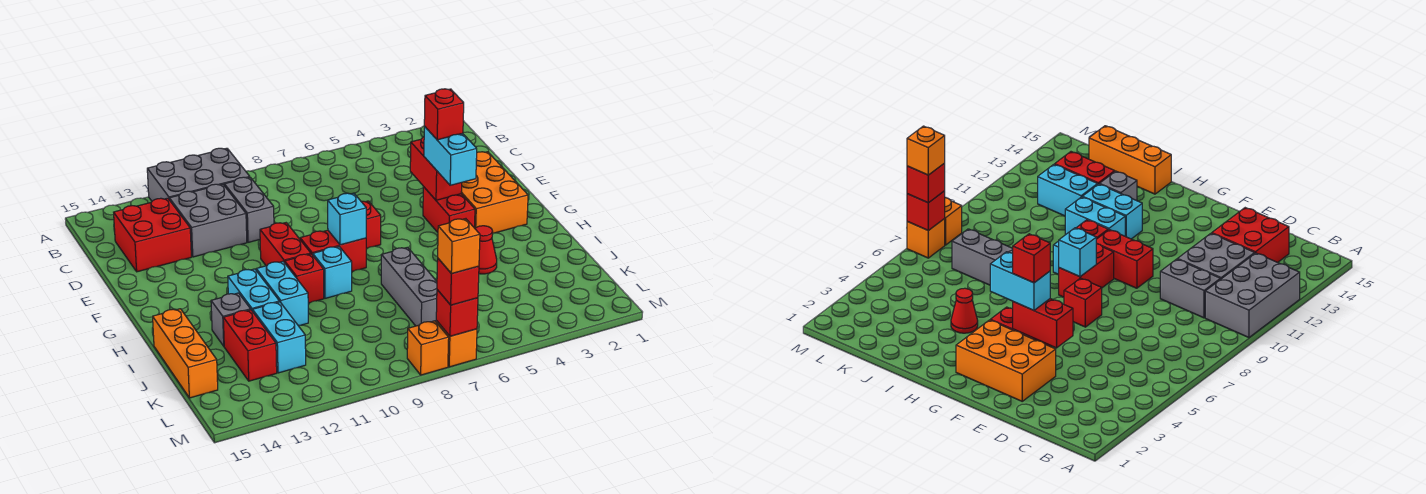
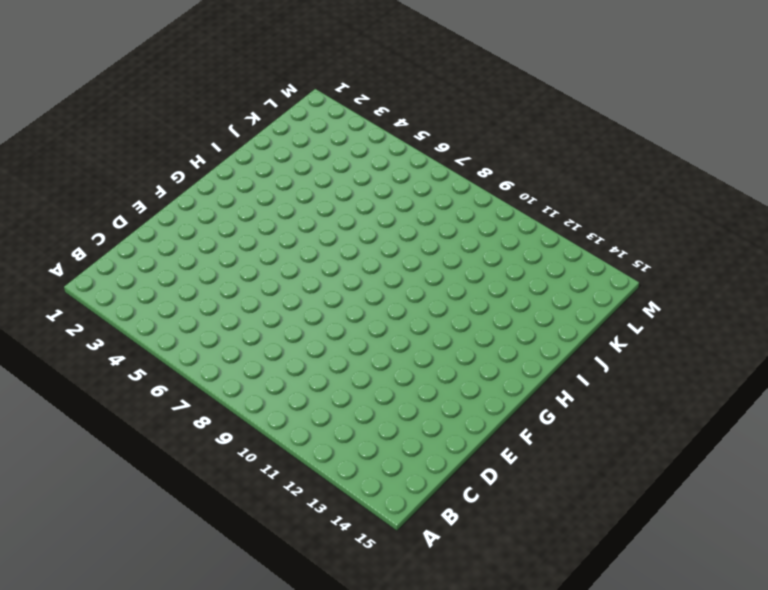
none -> grey 2x3 brick [147,148,250,201]
none -> grey 1x2 brick [224,177,274,242]
none -> grey 2x2 brick [169,184,247,257]

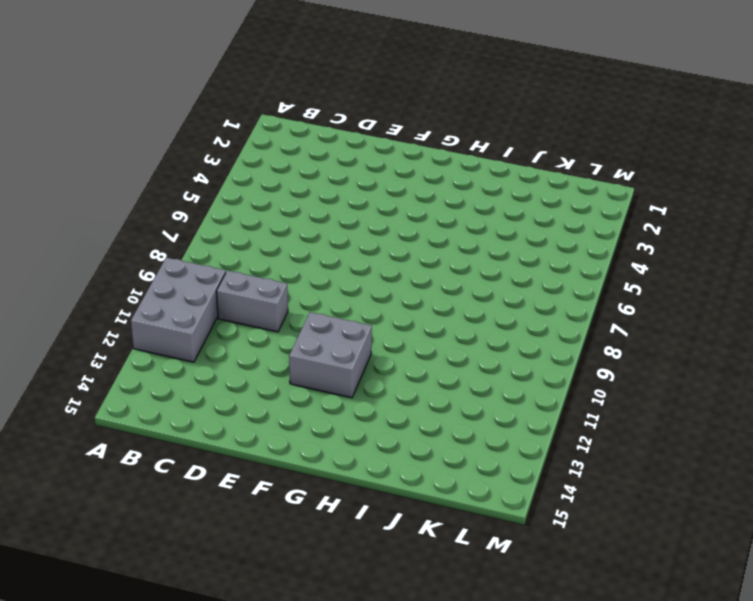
grey 2x2 brick [289,312,372,398] -> grey 2x2 brick moved to [169,184,247,257]
none -> red 2x2 brick [114,198,191,272]
none -> orange 2x3 brick [461,152,528,233]
none -> red 1x2 brick [423,187,475,232]

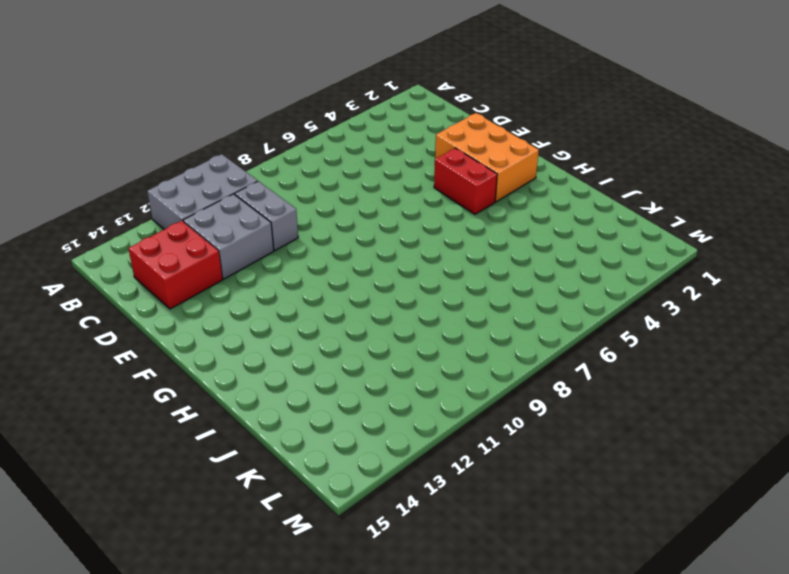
none -> red 1x1 brick [361,201,381,249]
none -> red 1x2 brick [260,223,311,266]
none -> red 1x2 brick [300,230,366,272]

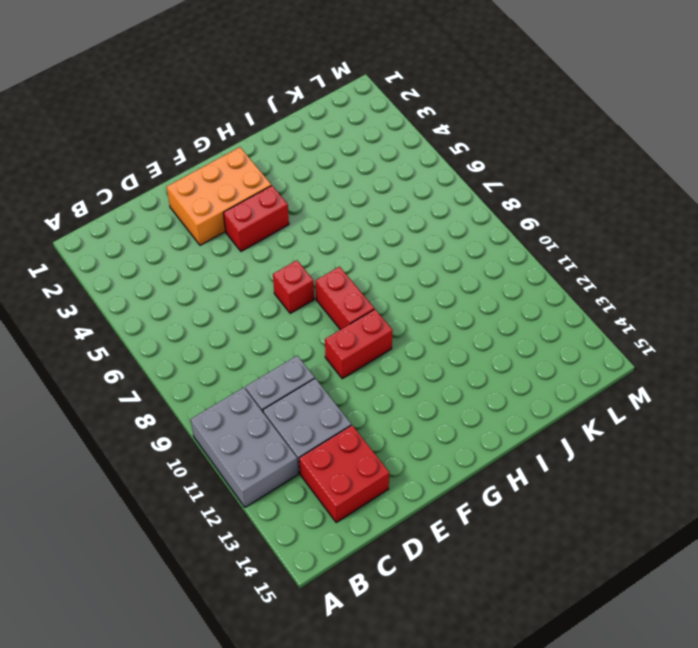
none -> cyan 1x1 brick [313,247,352,298]
none -> red 1x1 brick [285,254,324,303]
none -> cyan 1x2 brick [256,261,308,326]

